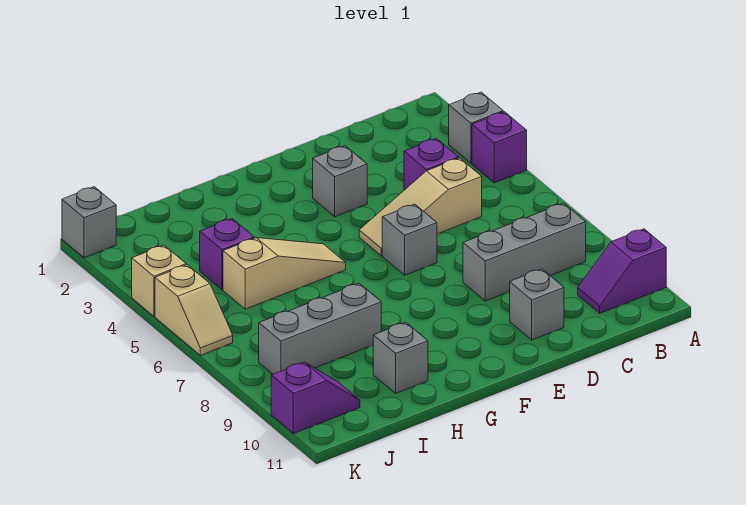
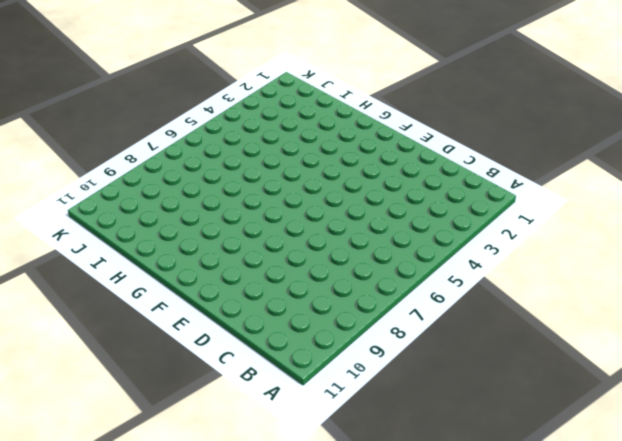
none -> grey 1x1 brick [449,92,503,163]
none -> purple 1x1 brick [472,112,527,183]
none -> purple 1x2 slope [578,229,666,313]

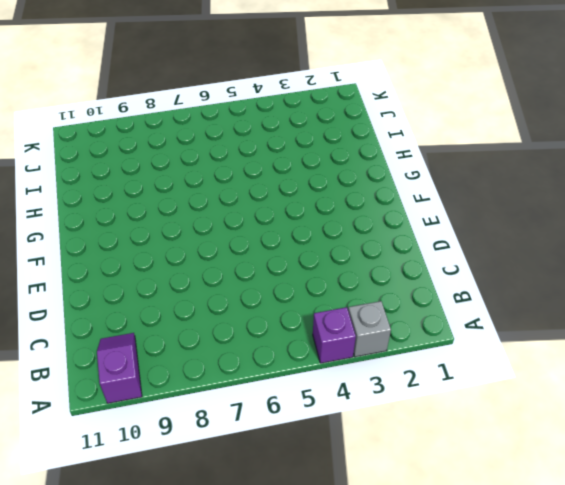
none -> grey 1x3 brick [463,203,586,301]
none -> purple 1x1 brick [404,138,459,190]
none -> tan 1x3 slope [359,158,482,256]

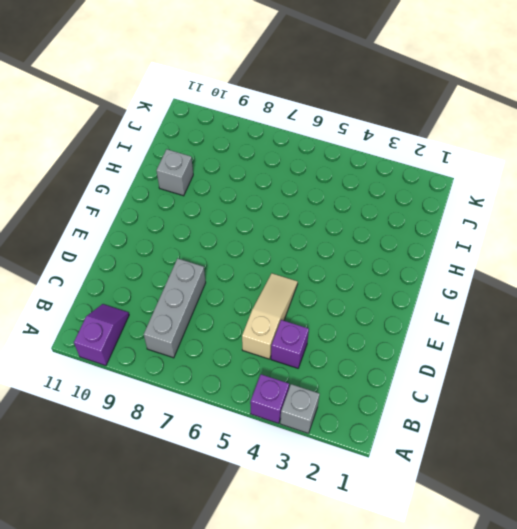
none -> grey 1x1 brick [510,269,564,340]
none -> grey 1x1 brick [313,146,367,217]
none -> grey 1x1 brick [382,204,437,275]

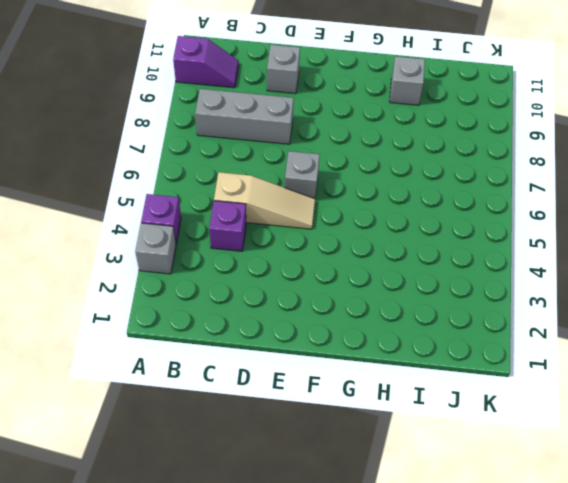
none -> grey 1x1 brick [313,146,367,217]
none -> tan 1x3 slope [223,238,346,309]
none -> grey 1x3 brick [259,283,382,374]

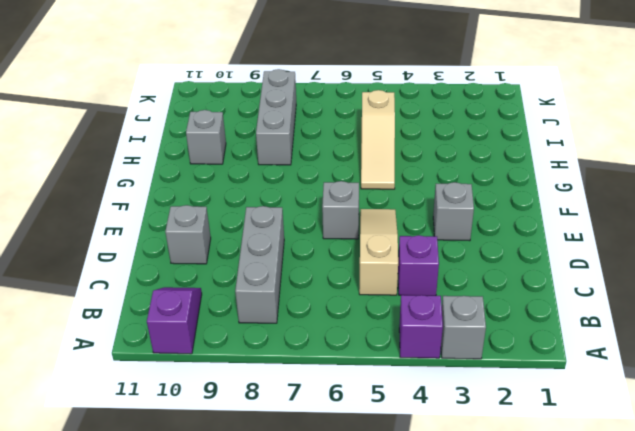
none -> purple 1x1 brick [200,219,254,290]
none -> purple 1x2 slope [271,362,360,434]
none -> grey 1x1 brick [62,187,116,258]

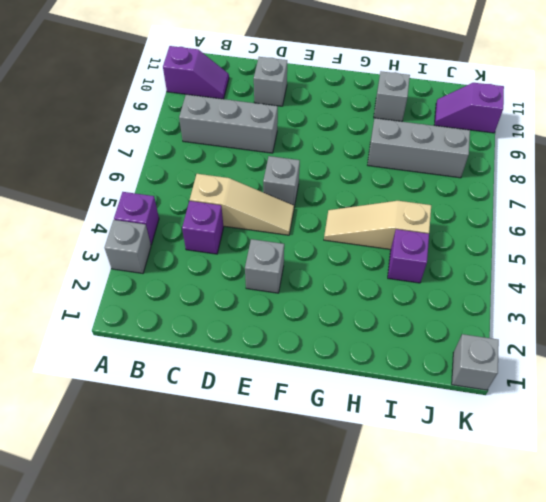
none -> tan 1x1 brick [132,245,186,316]
none -> tan 1x2 slope [155,265,233,355]

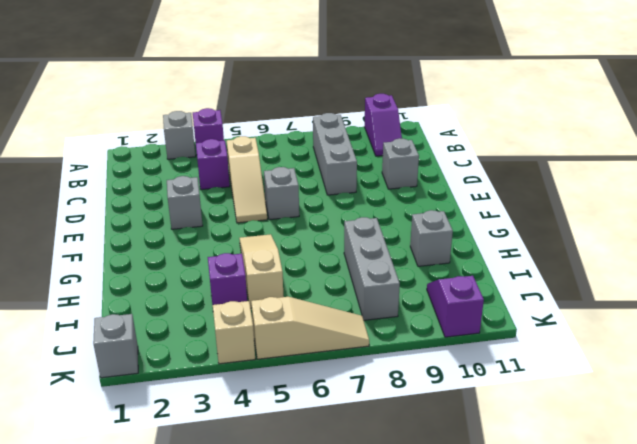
tan 1x3 slope [251,297,369,359] -> tan 1x2 slope [155,265,233,355]

